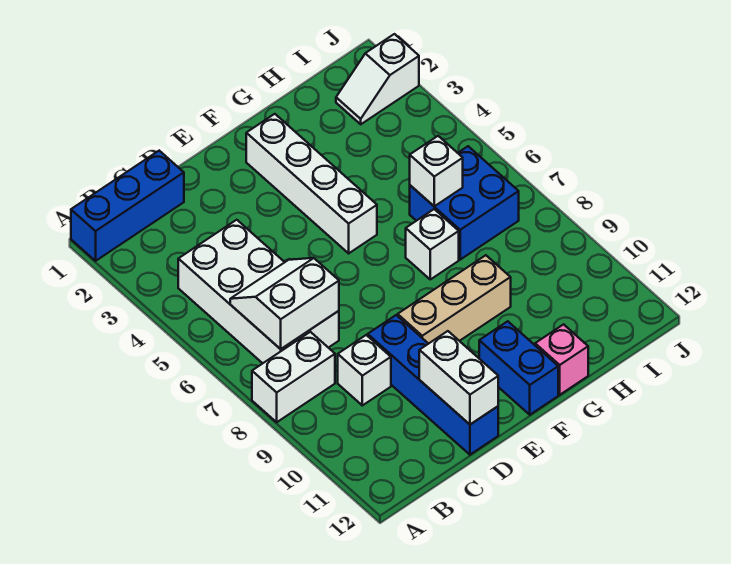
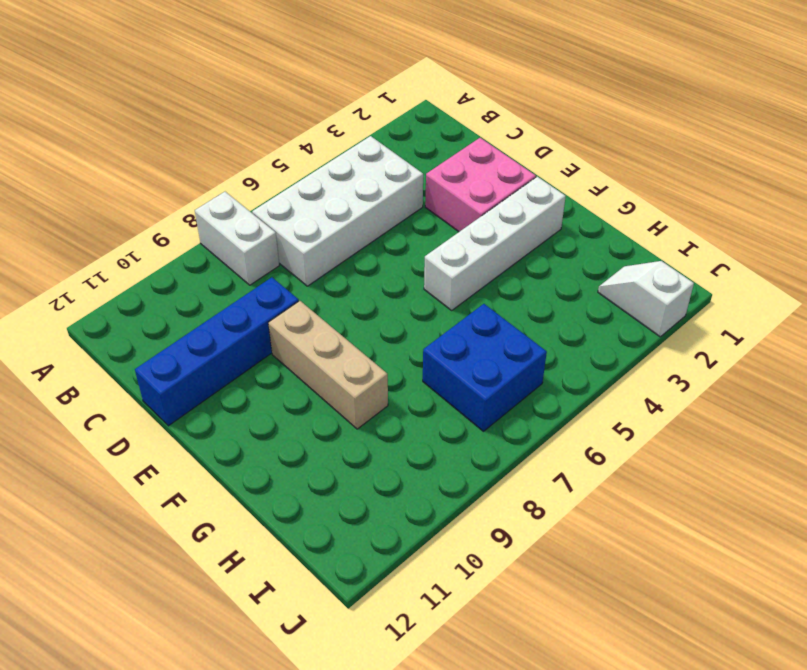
pink 2x2 brick [425,138,536,232] -> none
none -> blue 1x3 brick [71,151,184,261]
none -> white 1x1 brick [338,335,391,405]
none -> blue 1x2 brick [479,321,558,415]

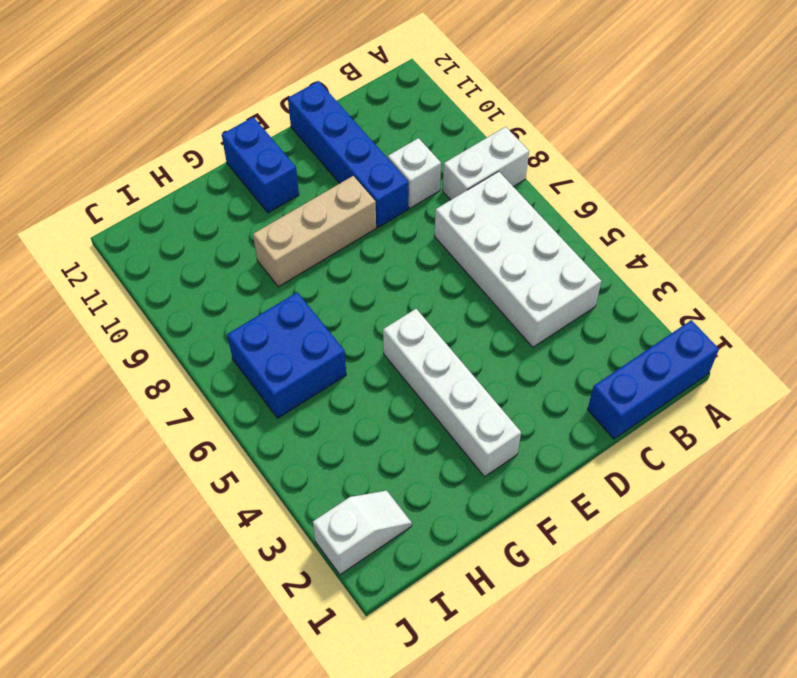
none -> white 1x1 brick [406,209,459,279]
none -> pink 1x1 brick [535,324,588,395]
none -> white 2x2 slope [230,258,339,349]

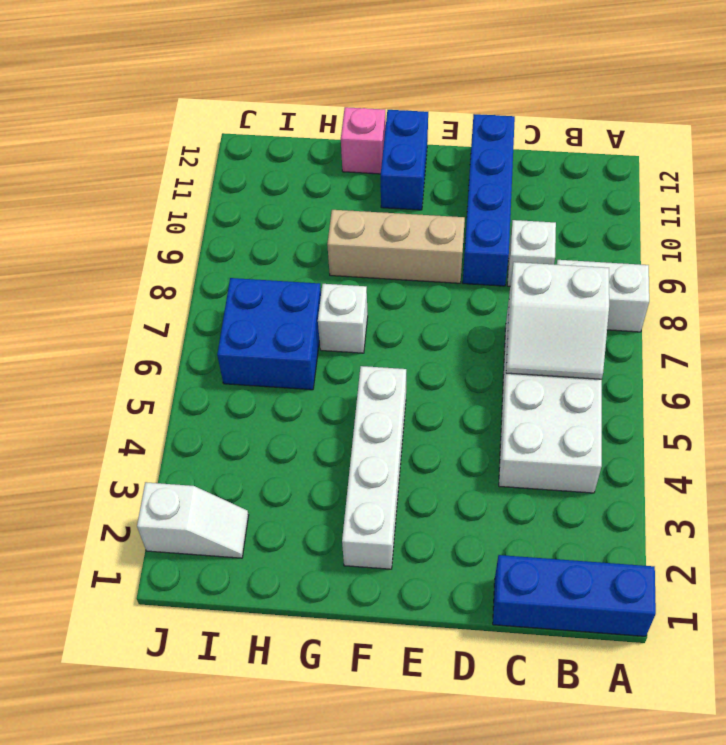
none -> white 1x2 brick [419,331,498,424]
none -> white 1x1 brick [410,136,463,206]

